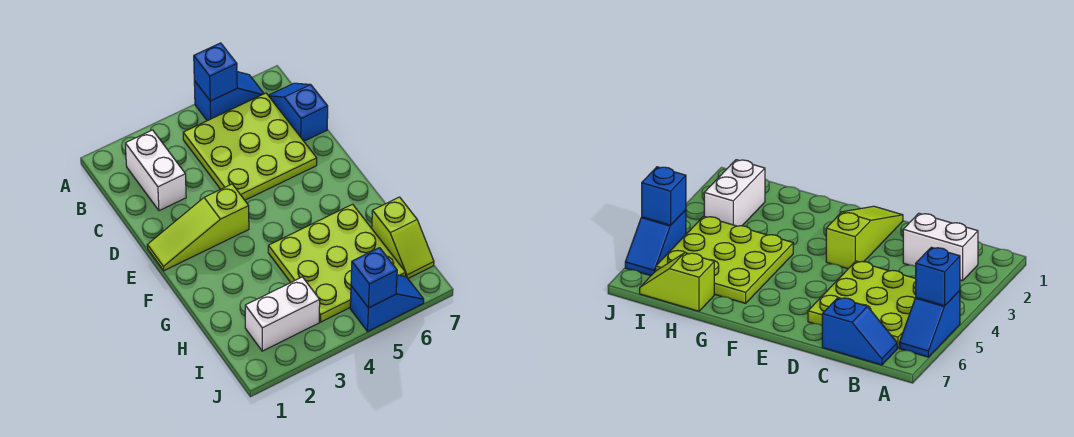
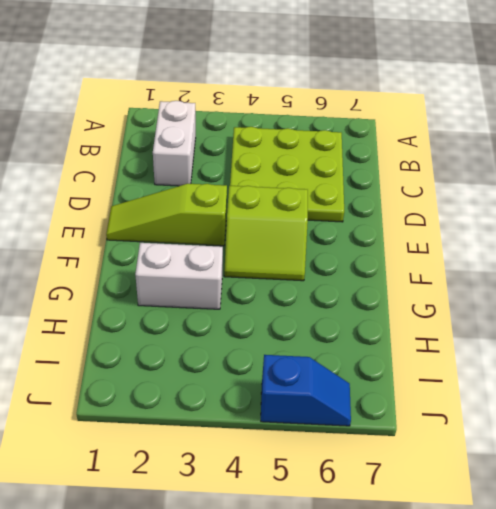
lime 2x2 slope [224,186,308,281] -> none
white 1x2 brick [135,243,223,309] -> white 1x2 brick moved to [245,277,320,351]
none -> blue 1x2 slope [194,72,264,121]
none -> blue 1x2 slope [268,83,328,141]

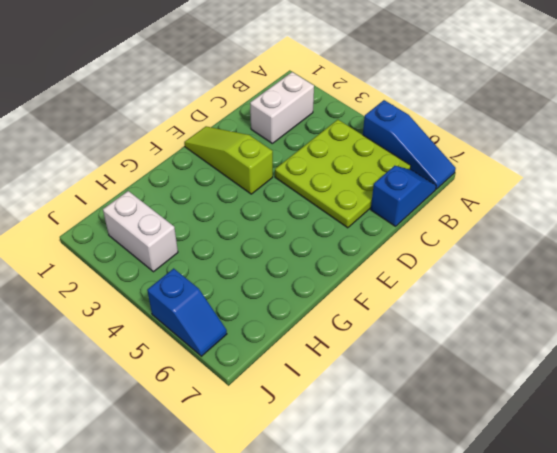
blue 1x3 slope [363,100,456,189] -> blue 1x2 slope [194,72,264,121]
none -> lime 3x3 plate [268,204,406,322]
none -> lime 1x2 slope [372,197,434,278]

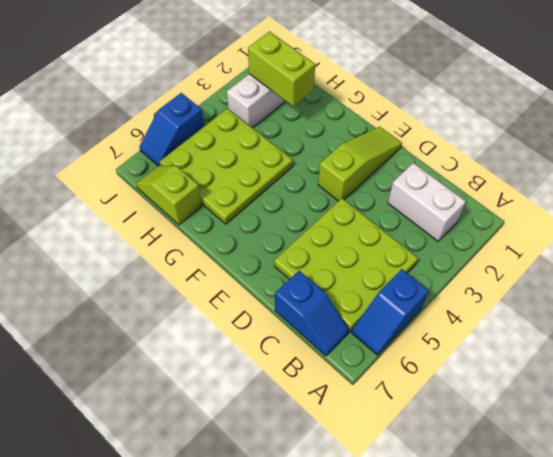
lime 1x2 brick [248,31,315,106] -> none
none -> blue 1x1 brick [194,43,237,101]
none -> blue 1x1 brick [351,248,397,308]

